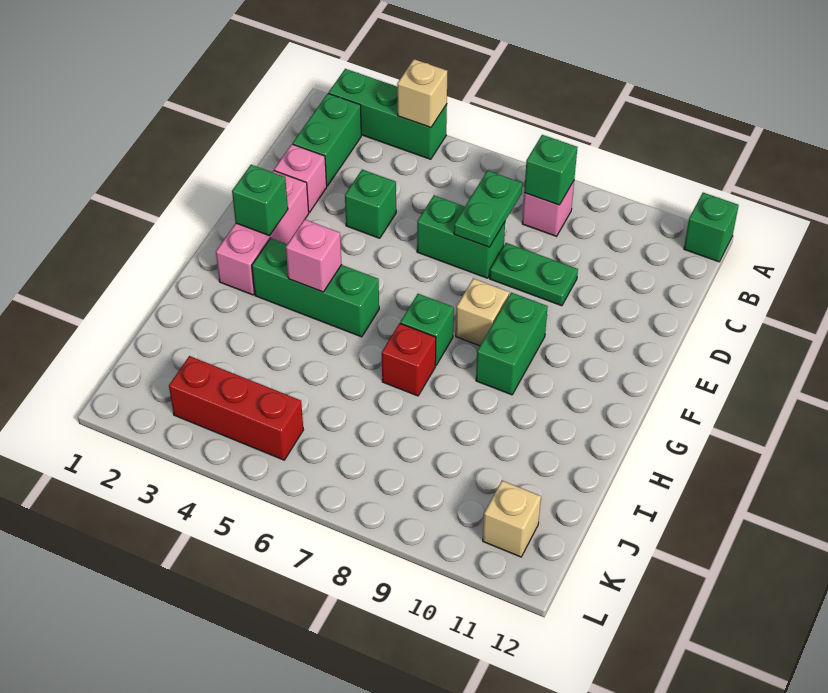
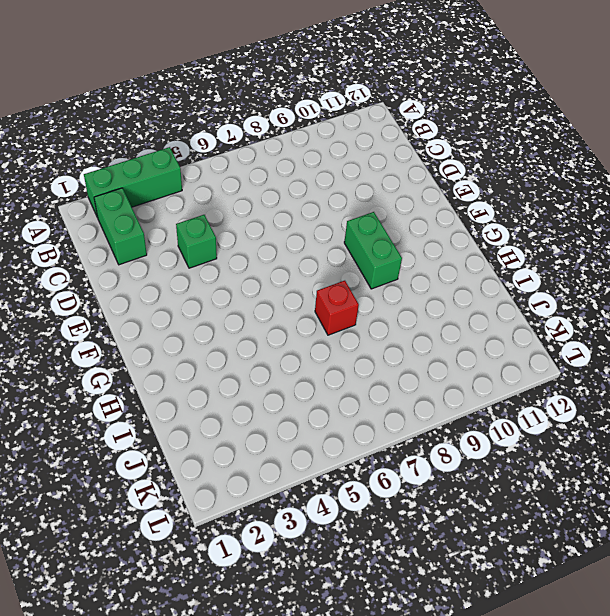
none -> green 1x1 brick [684,193,739,262]
none -> pink 1x1 brick [522,181,574,236]
none -> pink 1x1 brick [274,144,327,212]

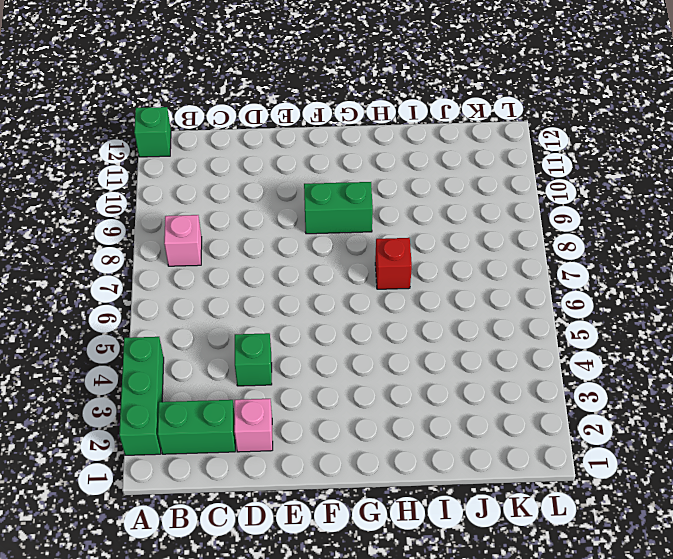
none -> green 1x2 brick [417,195,505,278]
none -> green 1x2 plate [490,243,578,306]
none -> pink 1x3 brick [216,170,309,295]

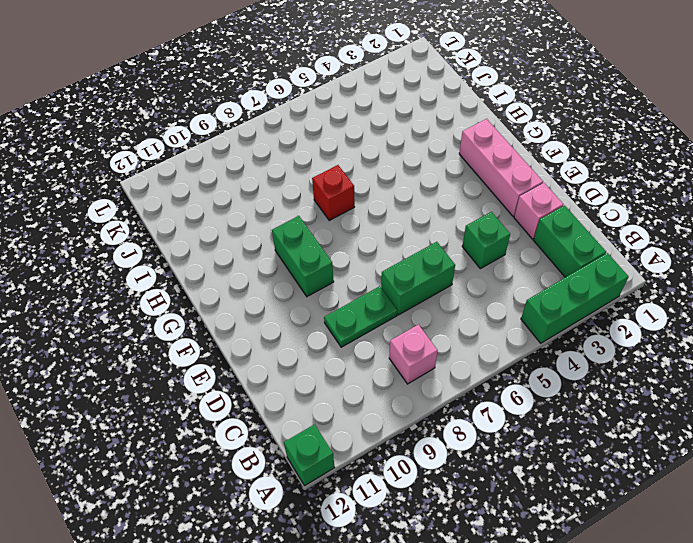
none -> tan 1x1 brick [456,278,509,346]
none -> green 1x3 brick [252,238,379,337]
none -> green 1x1 brick [400,294,454,365]

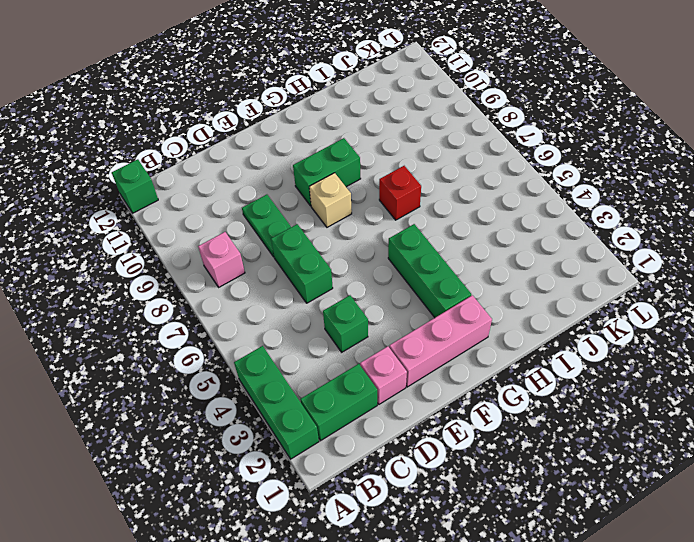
none -> green 1x1 brick [400,294,454,365]
none -> red 1x3 brick [169,356,303,460]
none -> tan 1x1 brick [483,481,541,557]

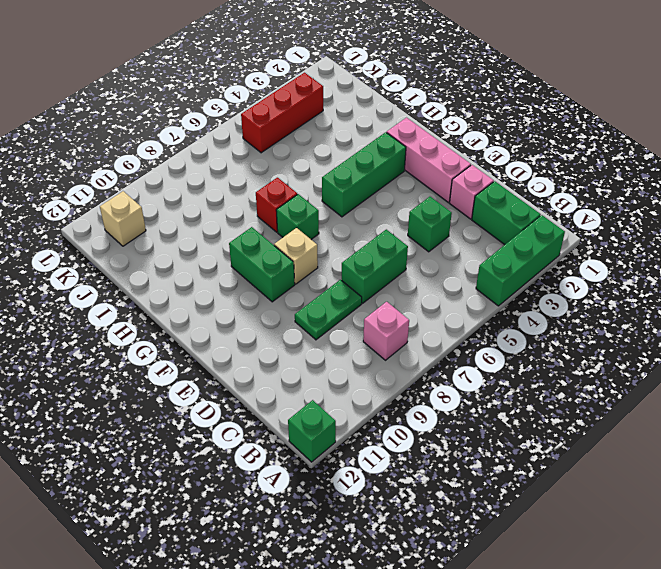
none -> tan 1x1 brick [397,59,447,128]
none -> green 1x1 brick [524,135,577,205]
none -> green 1x2 plate [454,171,522,247]

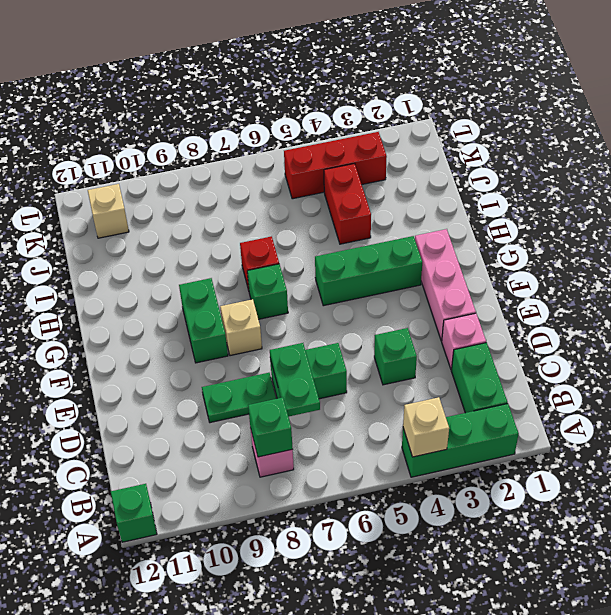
red 1x2 brick [324,164,371,244] -> none
none -> green 1x1 brick [232,165,288,236]
none -> pink 1x1 brick [286,219,342,292]

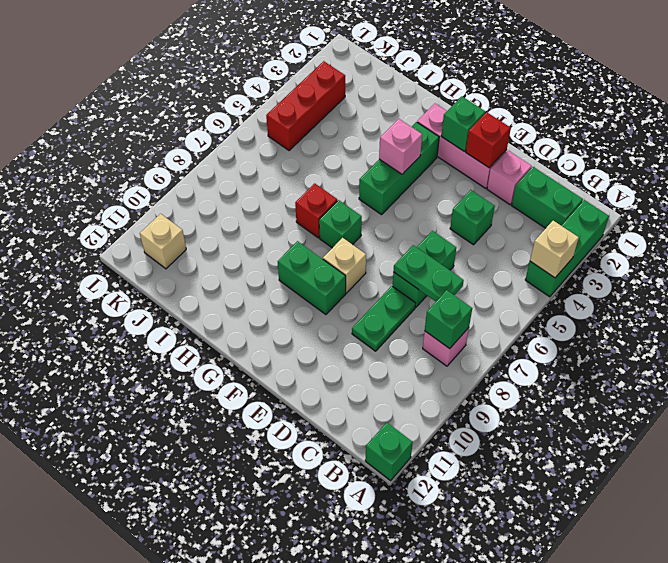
red 1x1 brick [466,112,511,168] -> none

